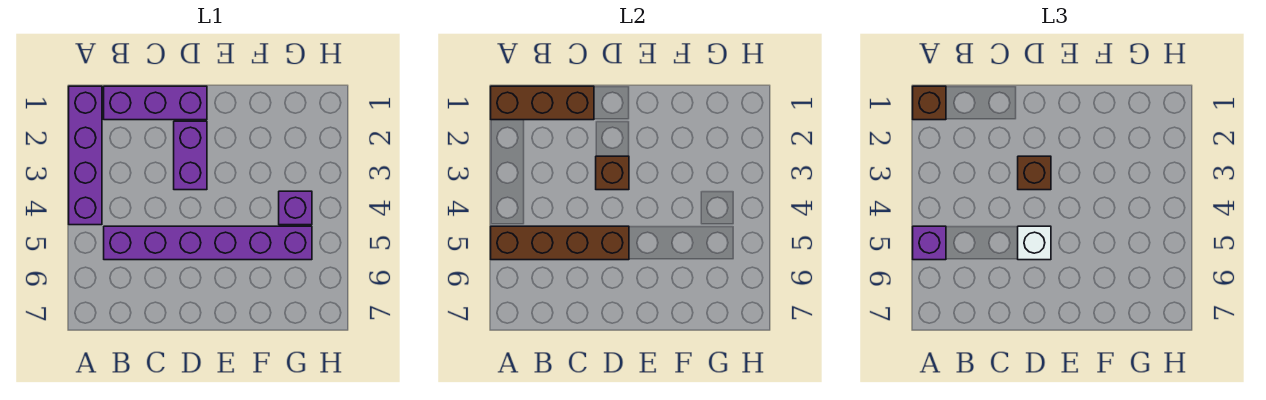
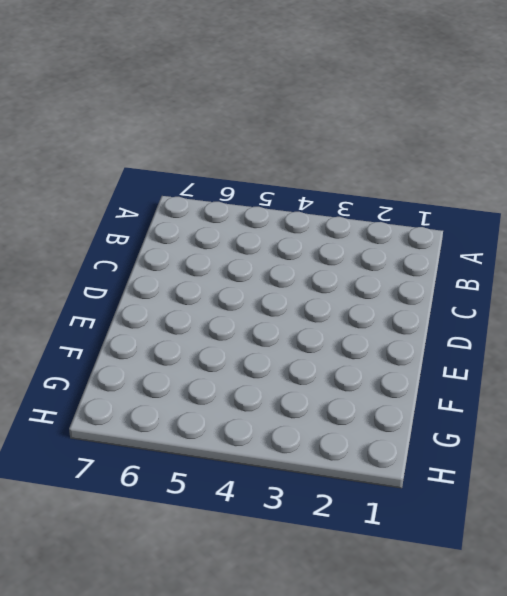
none -> purple 1x4 brick [69,86,102,225]
none -> purple 1x3 brick [104,86,207,120]
none -> purple 1x6 brick [104,226,312,260]

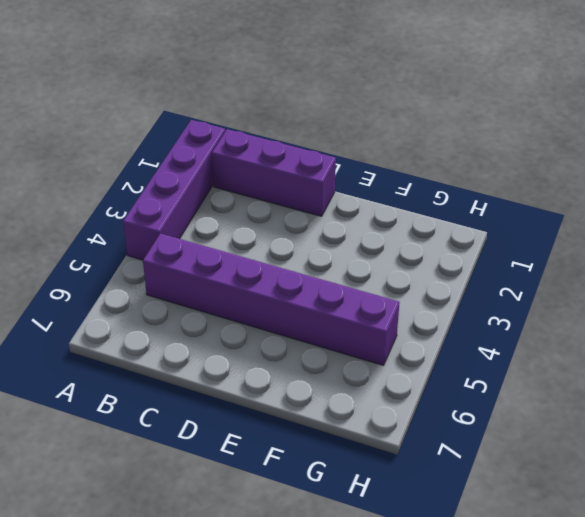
none -> purple 1x2 brick [174,121,207,190]
none -> purple 1x1 brick [279,191,312,225]
none -> brown 1x3 brick [491,86,594,120]

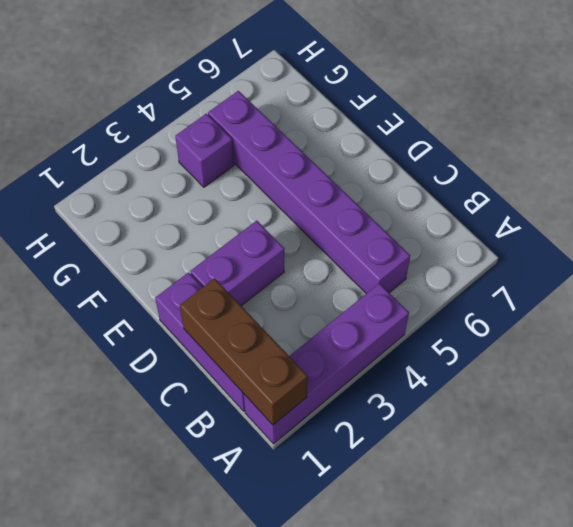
none -> brown 1x4 brick [491,226,629,260]
none -> brown 1x1 brick [596,156,629,190]
none -> brown 1x1 brick [913,86,946,120]

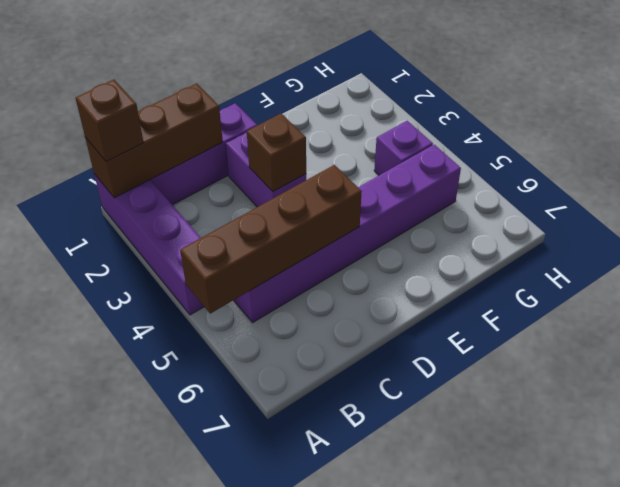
none -> purple 1x1 brick [913,226,946,260]
none -> brown 1x1 brick [1018,156,1051,190]
none -> white 1x1 brick [1018,226,1051,260]

